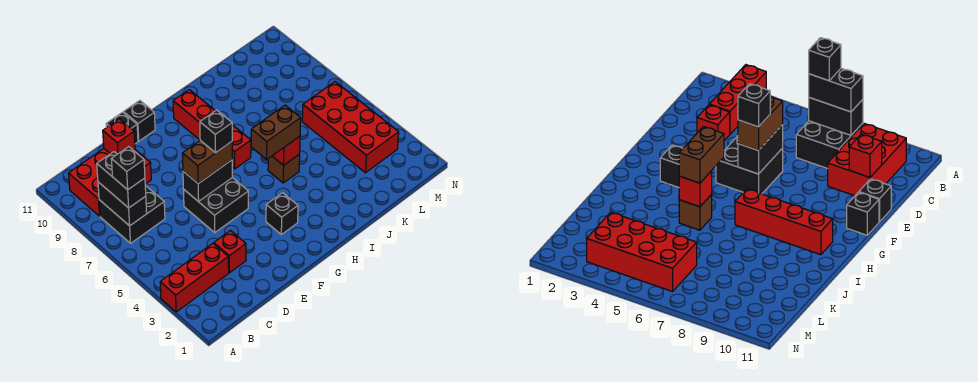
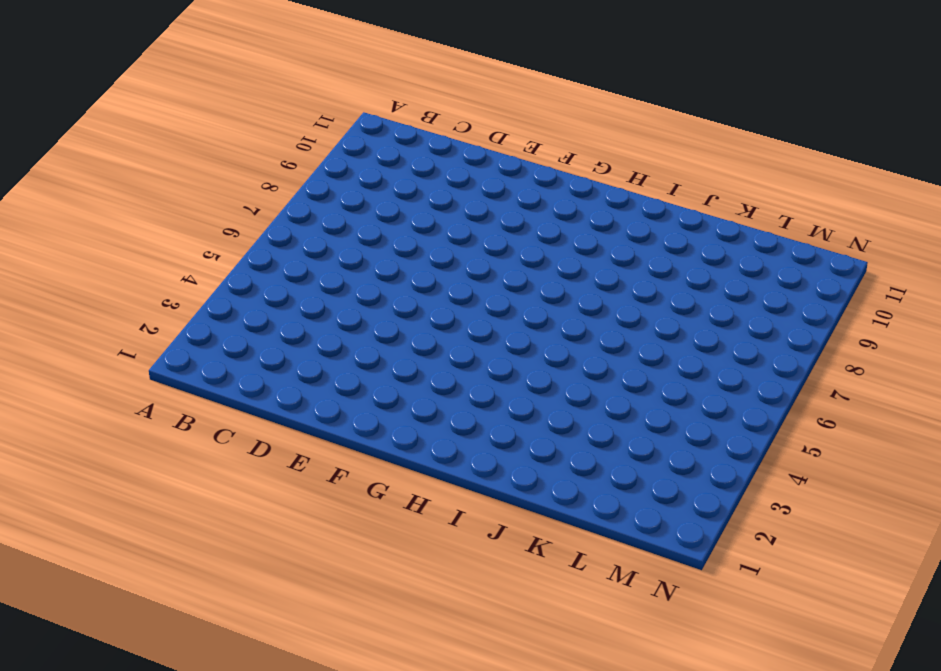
none -> red 1x3 brick [160,244,229,312]
none -> black 2x2 brick [99,185,165,243]
none -> red 2x3 brick [68,149,151,216]

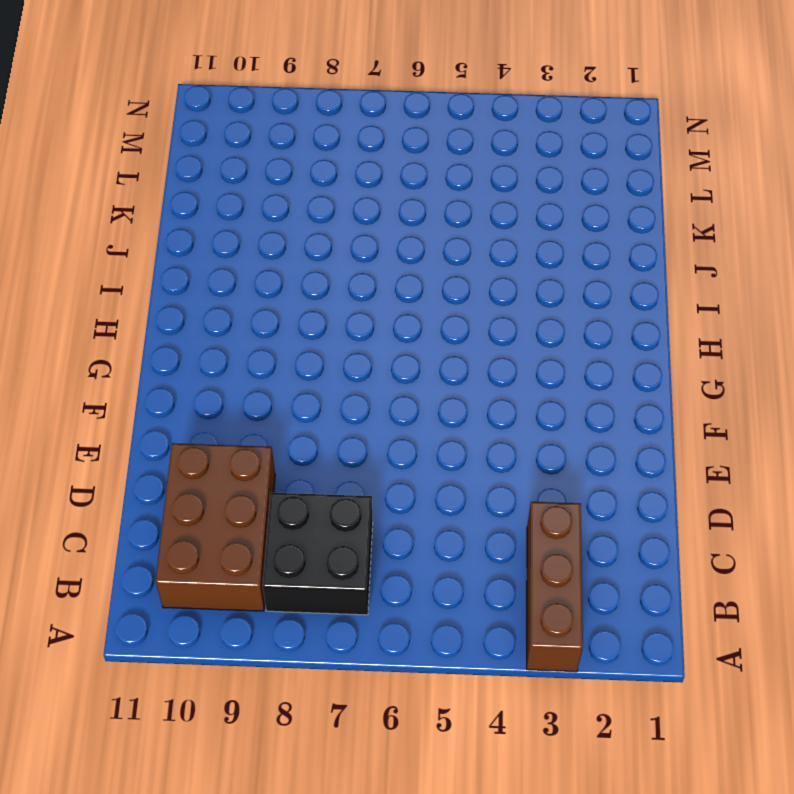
brown 1x3 brick [527,502,583,672] -> red 1x3 brick [160,244,229,312]
brown 2x3 brick [156,443,275,611] -> red 2x3 brick [68,149,151,216]
none -> red 1x1 brick [214,231,246,273]
none -> black 2x2 brick [183,178,248,233]
none -> black 1x1 brick [106,112,138,144]

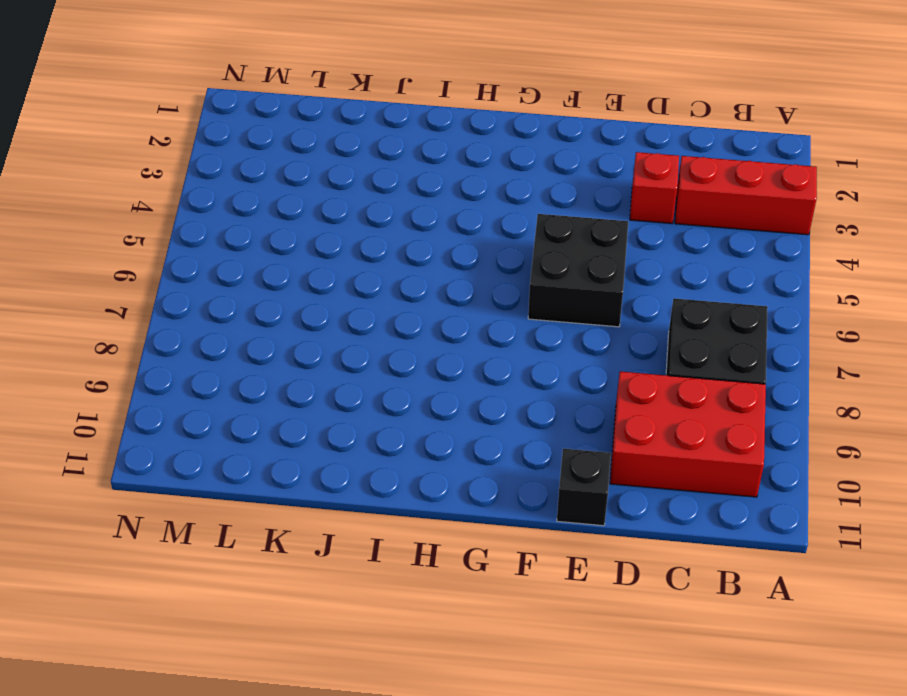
none -> black 1x1 brick [124,101,155,141]
none -> black 1x1 brick [266,193,298,235]
none -> red 1x4 brick [173,90,251,169]

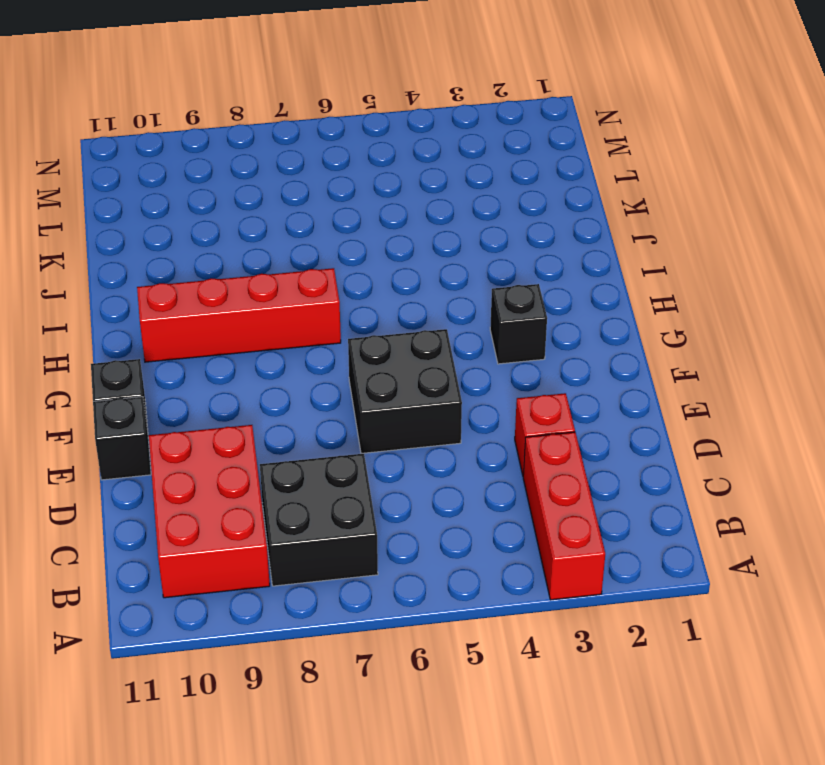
none -> brown 1x1 brick [268,154,300,183]
none -> red 2x4 brick [302,82,399,173]
none -> black 1x2 brick [98,182,147,226]

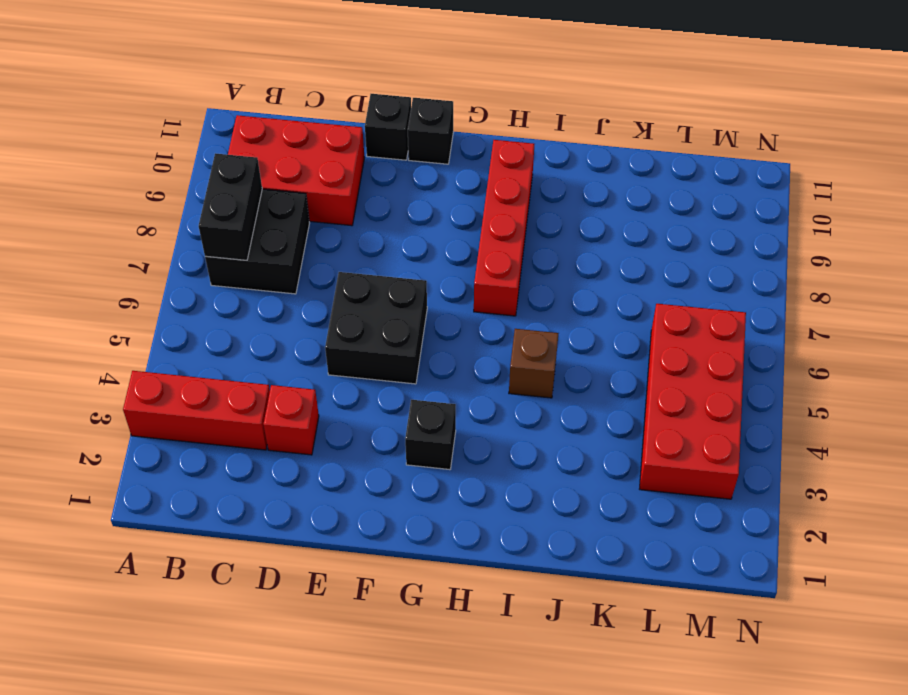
none -> red 1x1 brick [103,119,135,154]
none -> black 1x2 brick [183,160,232,202]
none -> red 1x1 brick [273,136,300,165]

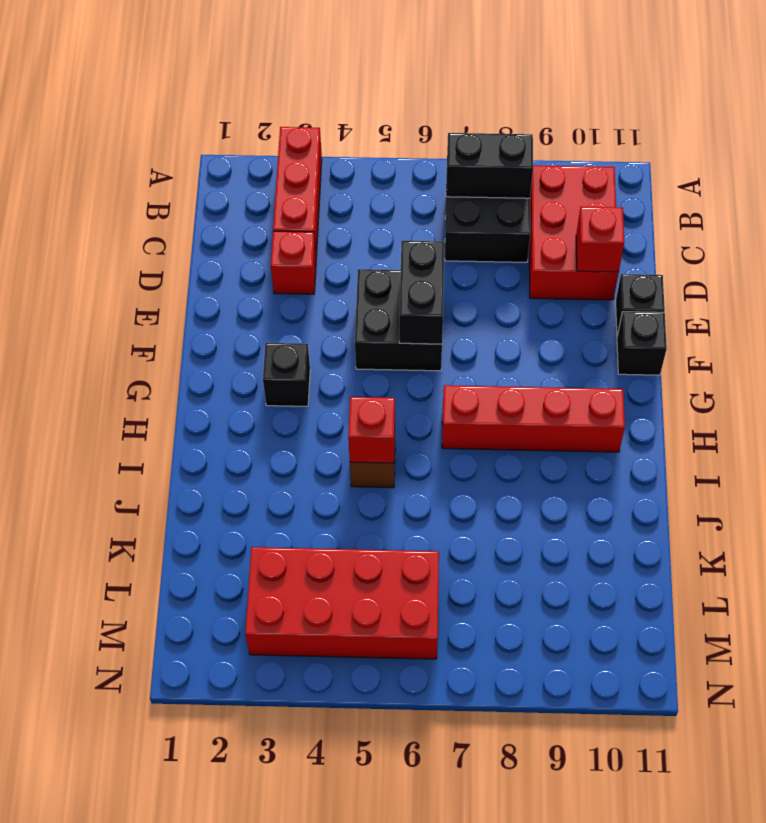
none -> black 1x2 brick [97,152,146,208]
none -> brown 1x2 brick [182,140,232,184]
none -> brown 1x2 brick [251,105,301,159]

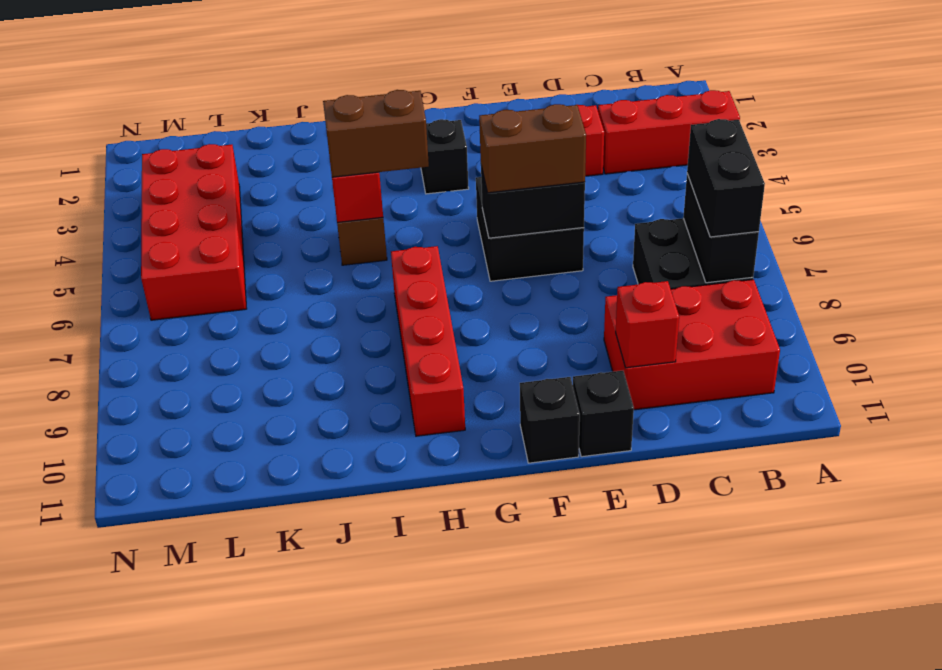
none -> black 1x1 brick [111,147,145,190]
none -> black 1x1 brick [200,110,232,153]

